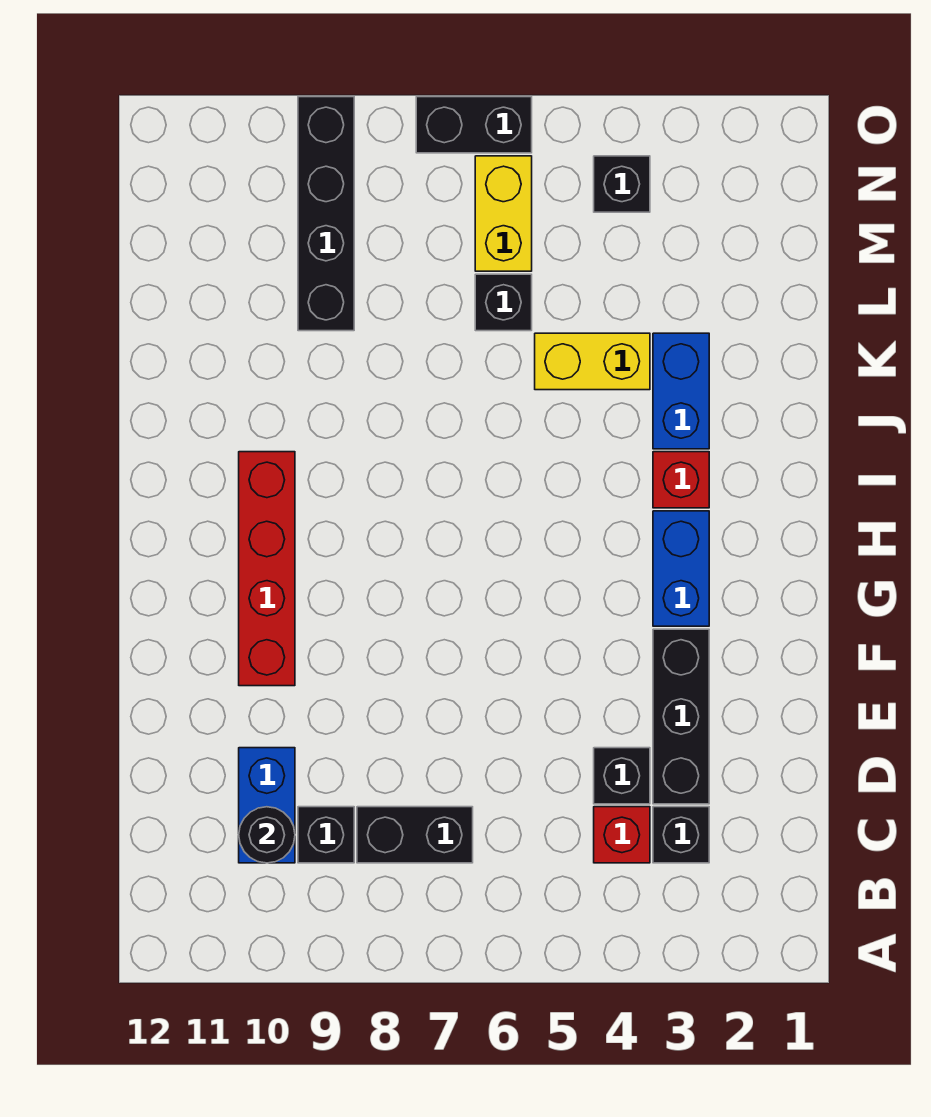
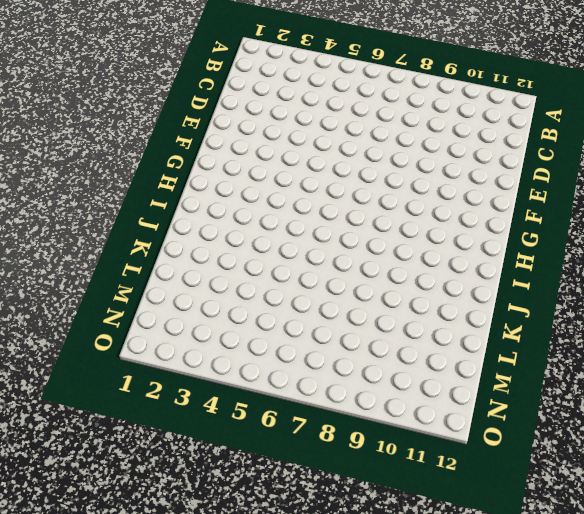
none -> black 1x1 brick [653,807,709,863]
none -> red 1x1 brick [594,807,650,863]
none -> black 1x2 brick [357,807,473,863]

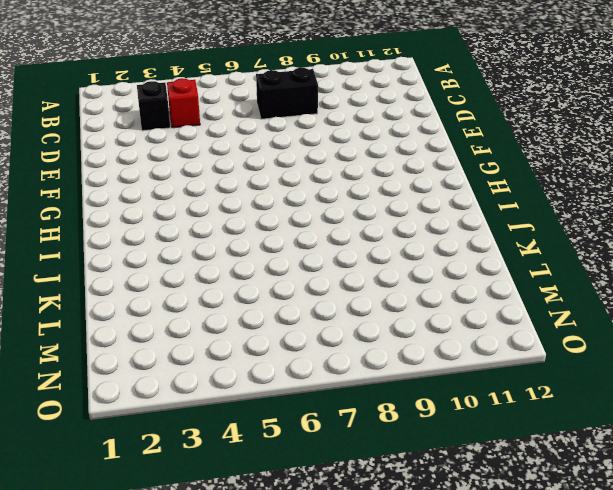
none -> black 1x1 brick [298,807,354,863]
none -> blue 1x2 brick [239,748,295,863]
none -> black 1x3 brick [653,629,709,804]

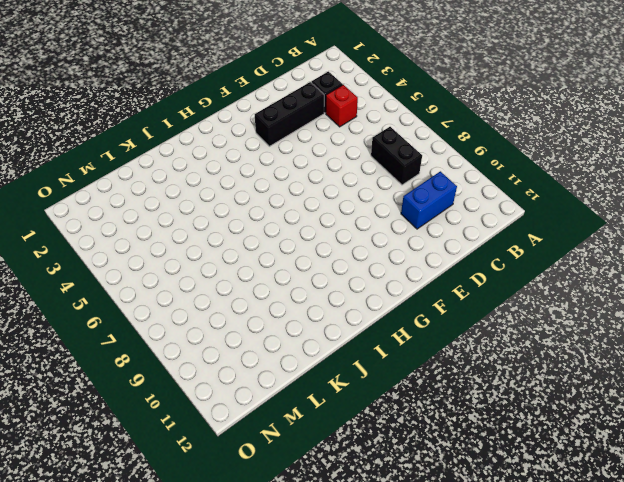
none -> black 1x1 brick [298,807,354,863]
none -> black 1x1 brick [594,748,650,804]
none -> red 1x4 brick [239,452,295,686]

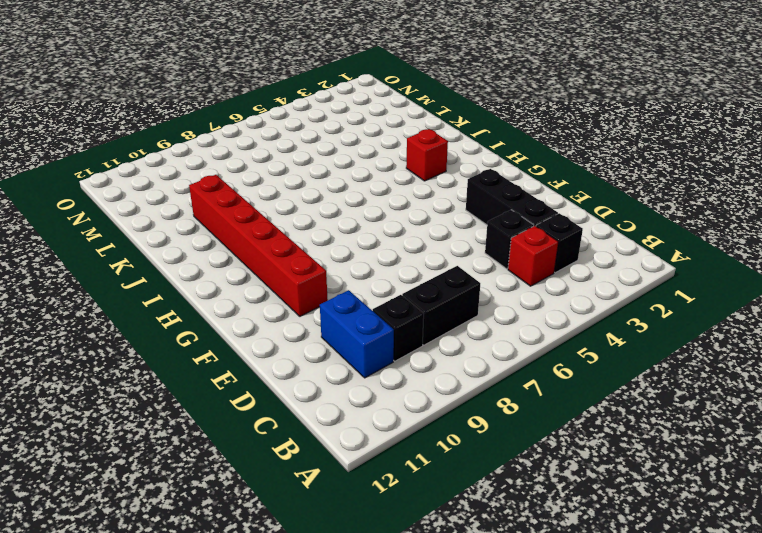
red 1x6 brick [189,175,328,316] -> red 1x4 brick [239,452,295,686]
none -> blue 1x2 brick [653,511,709,626]
none -> blue 1x2 brick [653,333,709,449]
none -> yellow 1x2 brick [535,333,650,390]

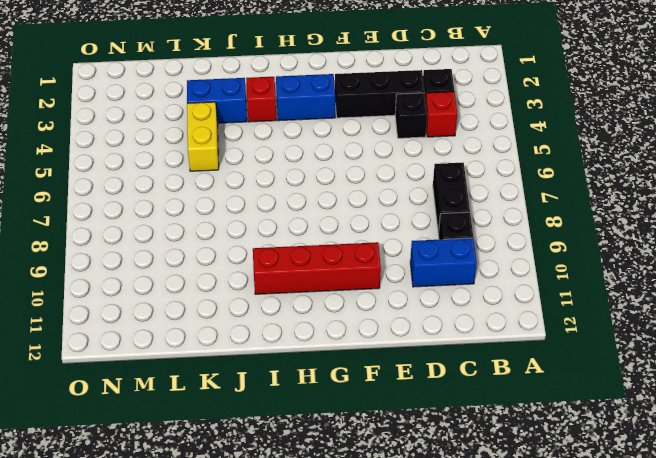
none -> black 1x1 brick [475,274,532,331]
none -> black 1x4 brick [298,97,354,331]
none -> yellow 1x2 brick [475,156,532,271]

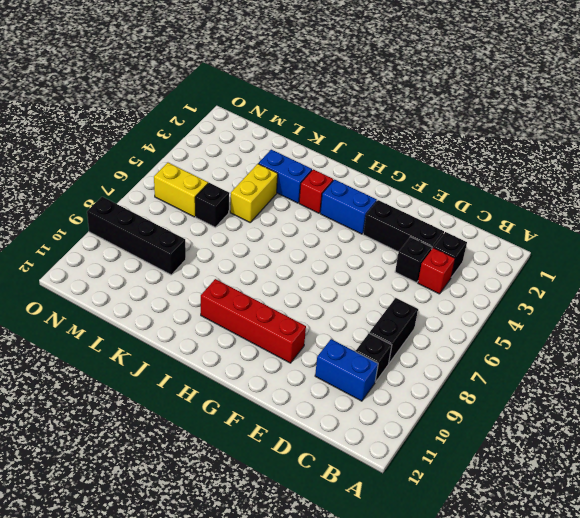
none -> black 1x1 brick [594,156,650,212]
none -> black 1x2 brick [416,97,532,153]
none -> black 1x1 round brick [239,807,295,863]

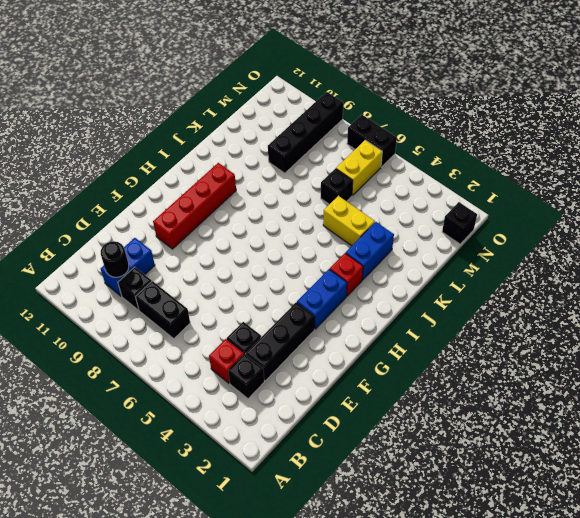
black 1x1 brick [442,202,477,244] -> black 1x1 brick moved to [594,156,650,212]

